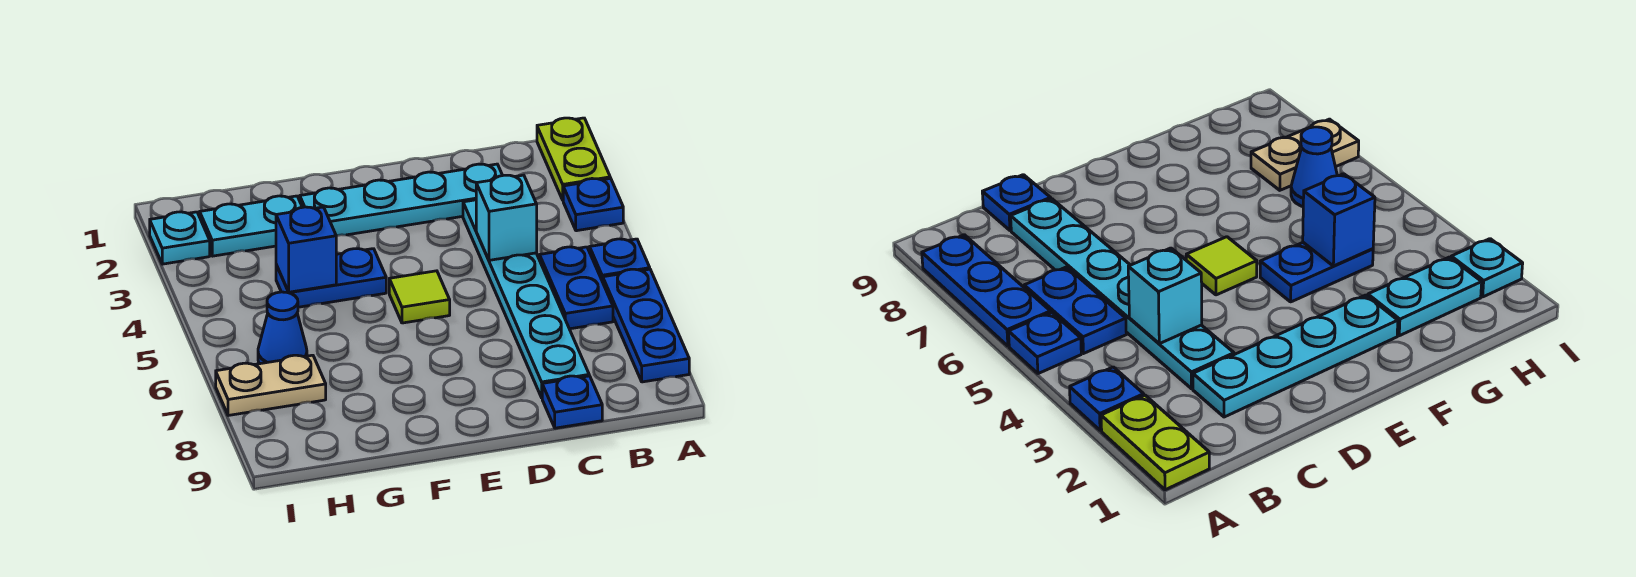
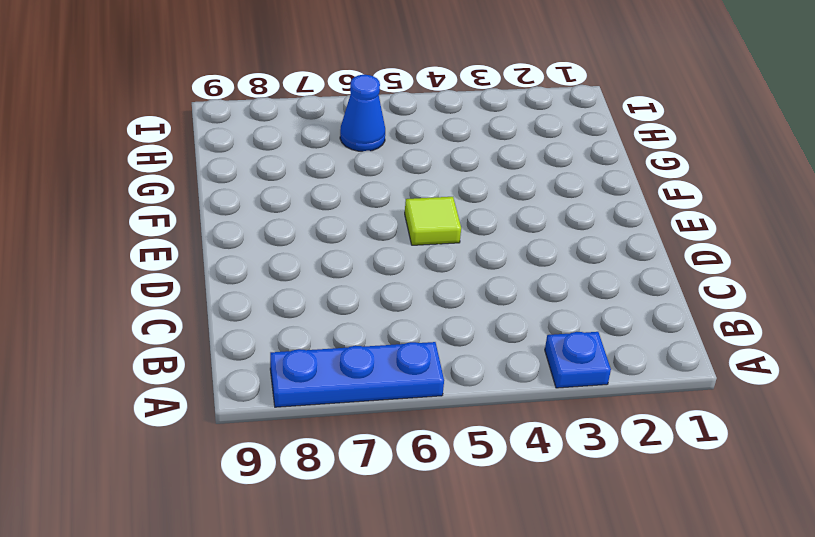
none -> lime 1x2 plate [537,118,610,200]
none -> blue 1x1 plate [590,239,650,282]
none -> blue 1x2 plate [540,247,613,329]

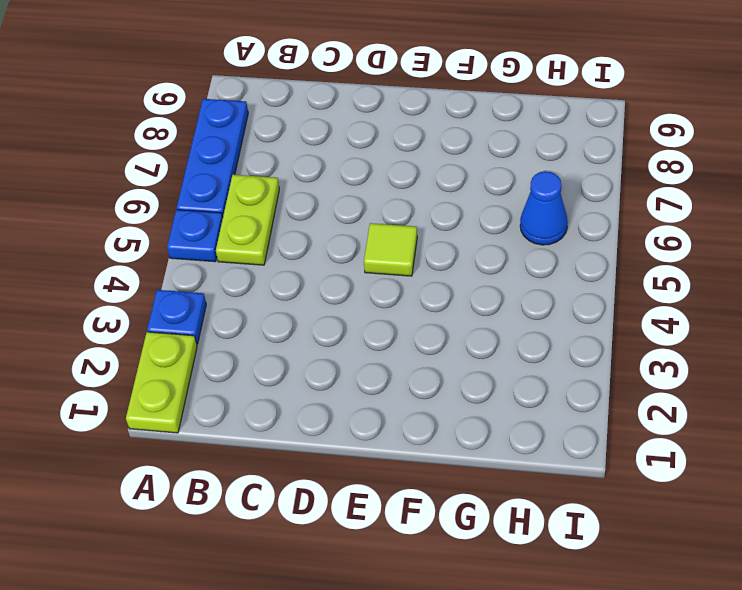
lime 1x2 plate [216,175,279,265] -> blue 1x2 plate [540,247,613,329]
none -> cyan 1x4 plate [300,164,503,236]
none -> cyan 1x6 plate [463,200,589,398]
none -> blue 1x1 plate [542,376,602,428]

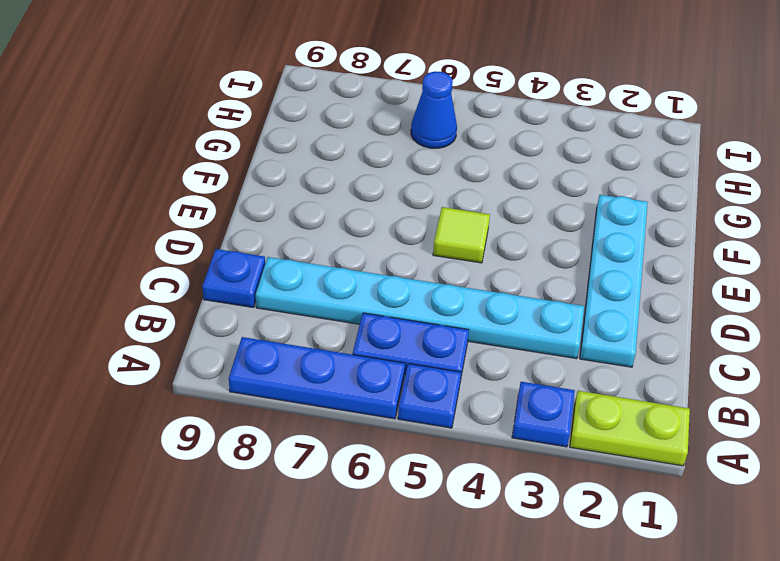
none -> blue 1x2 plate [276,249,386,307]
none -> cyan 1x2 plate [200,196,302,256]
none -> tan 1x2 plate [216,355,326,415]

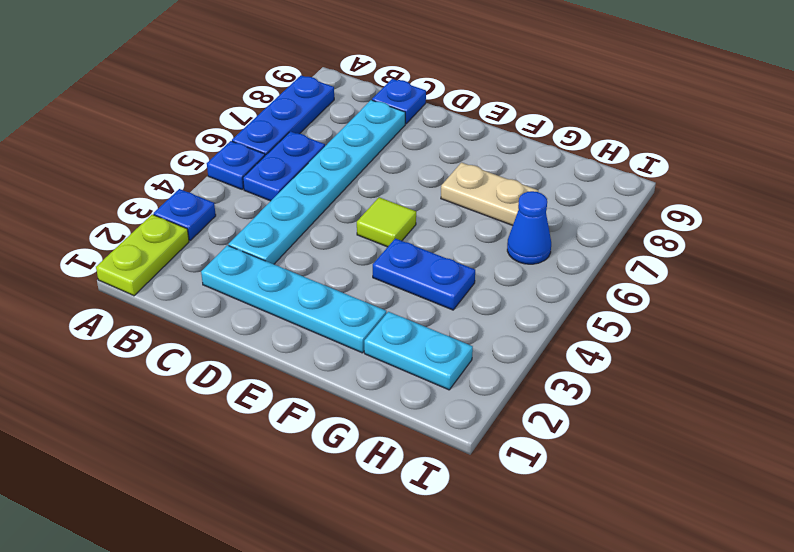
tan 1x2 plate [441,163,538,226] -> tan 1x2 plate moved to [216,355,326,415]
none -> cyan 1x1 plate [150,212,210,264]
none -> cyan 1x1 brick [476,175,537,260]
none -> blue 1x1 brick [276,207,336,292]

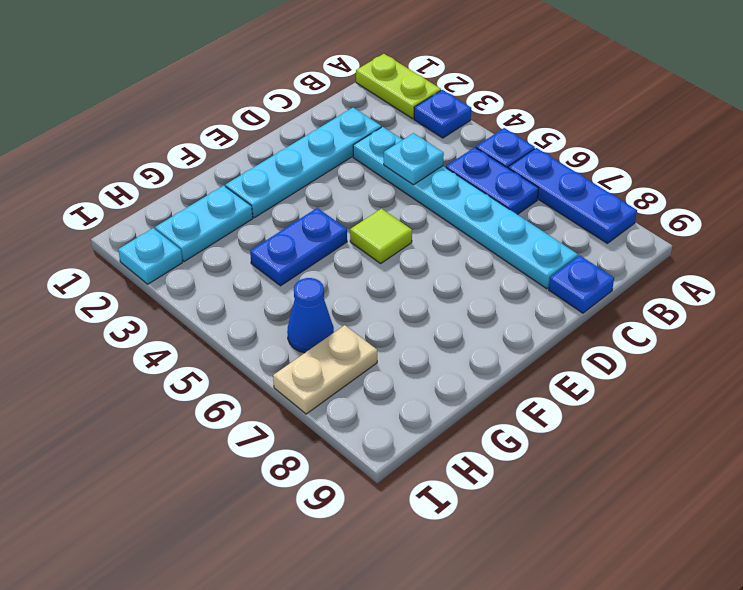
cyan 1x1 plate [384,133,444,185] -> cyan 1x1 brick [476,175,537,260]
none -> blue 1x1 brick [276,207,336,292]

